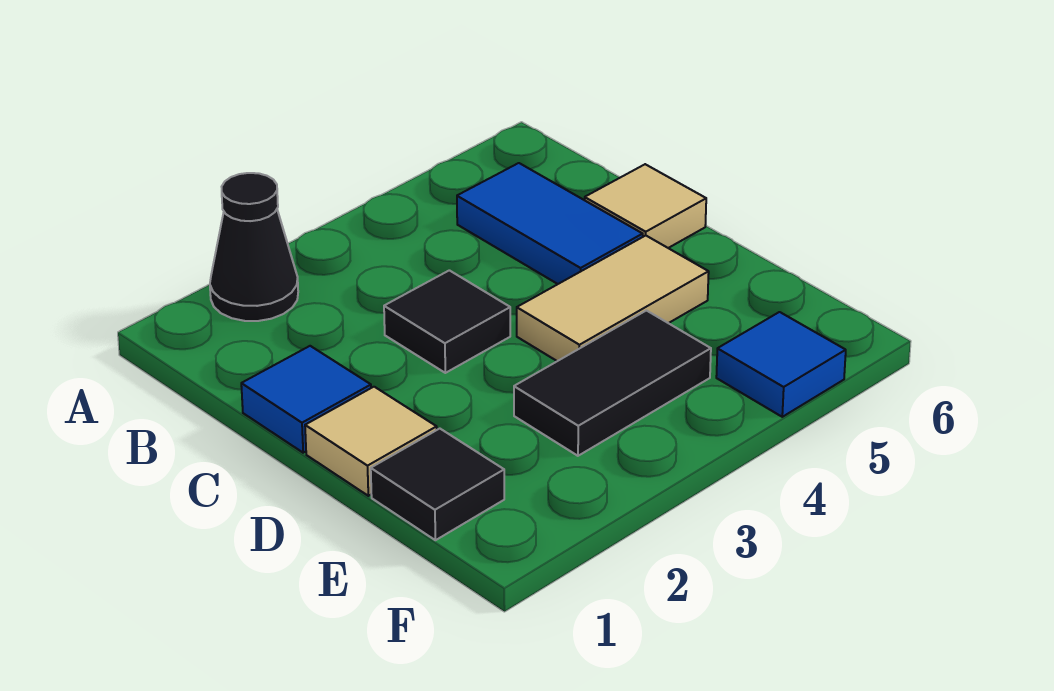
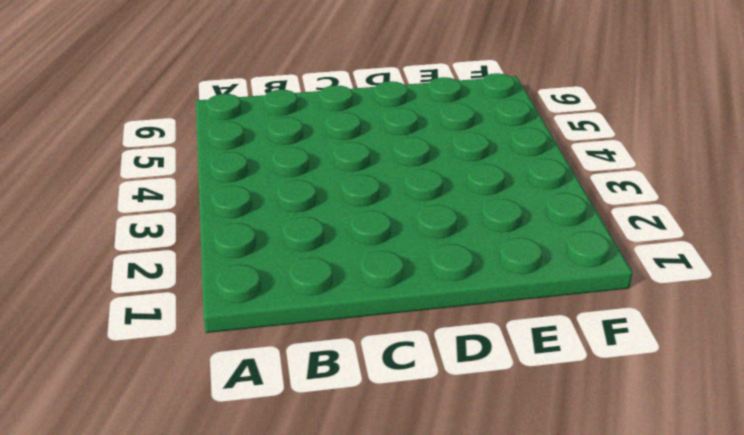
none -> black 1x1 cone [210,173,298,321]
none -> blue 1x2 tile [457,163,643,284]

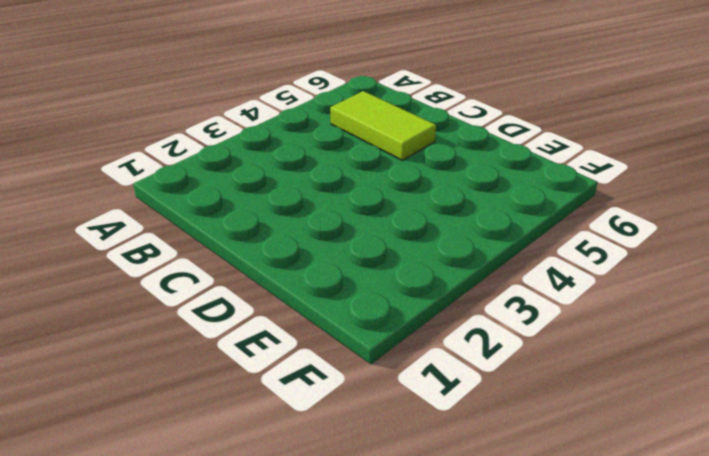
lime 1x2 tile [330,91,436,160] -> blue 1x2 tile [457,163,643,284]
none -> black 1x1 cone [210,173,298,321]
none -> blue 1x1 tile [241,346,371,453]

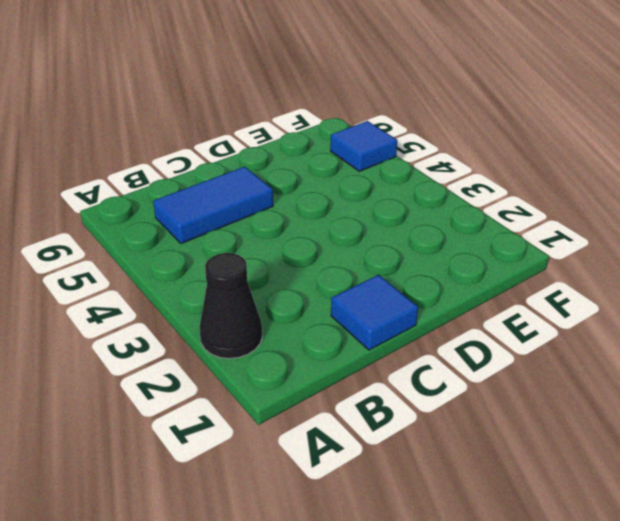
none -> black 1x1 tile [384,270,510,373]
none -> tan 1x1 tile [585,164,706,248]

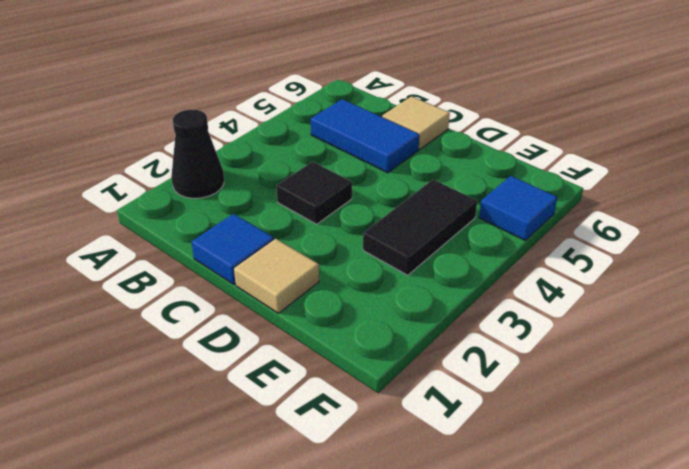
none -> tan 1x2 tile [517,236,709,361]
none -> black 1x1 tile [371,429,504,540]

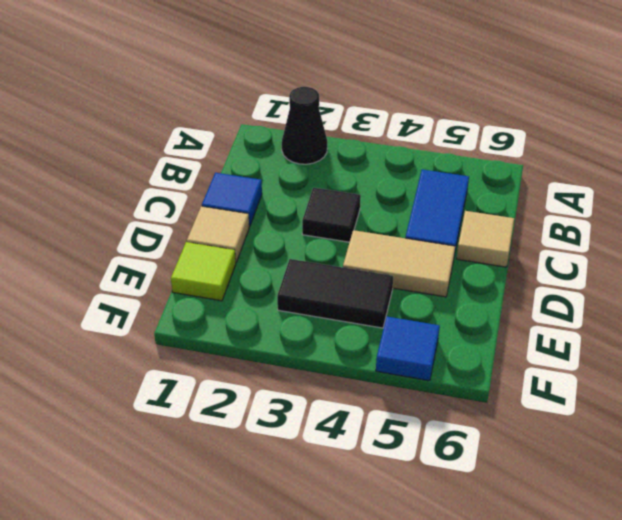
lime 1x1 tile [171,242,236,301] -> black 1x1 tile [371,429,504,540]

